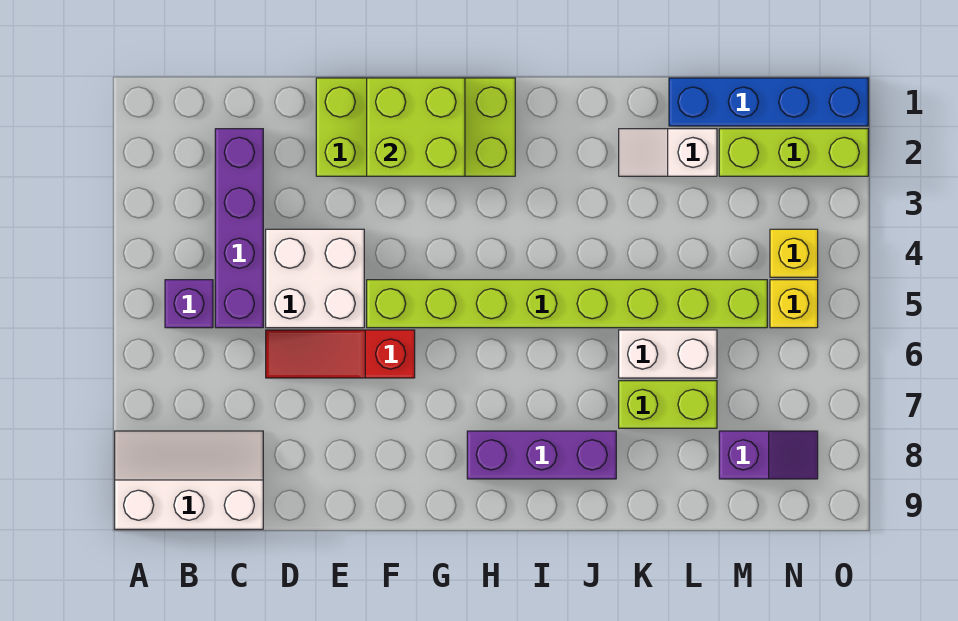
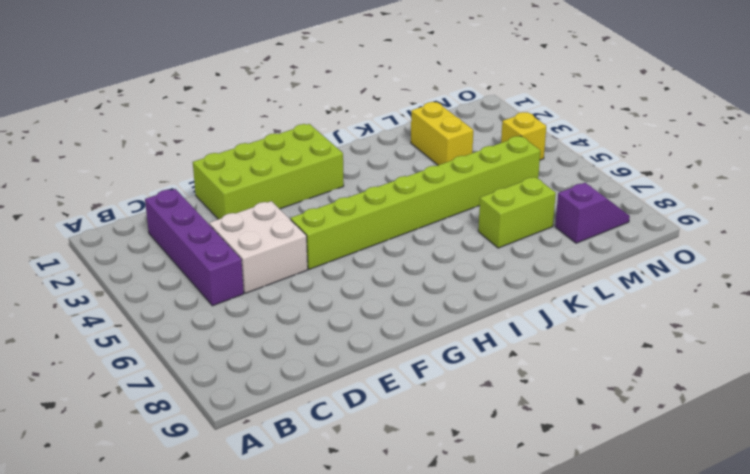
yellow 1x2 brick [411,102,473,165] -> white 1x2 slope [619,129,717,176]
none -> white 2x3 slope [115,431,263,529]
none -> purple 1x1 brick [165,280,213,328]
none -> red 1x3 slope [266,330,415,378]

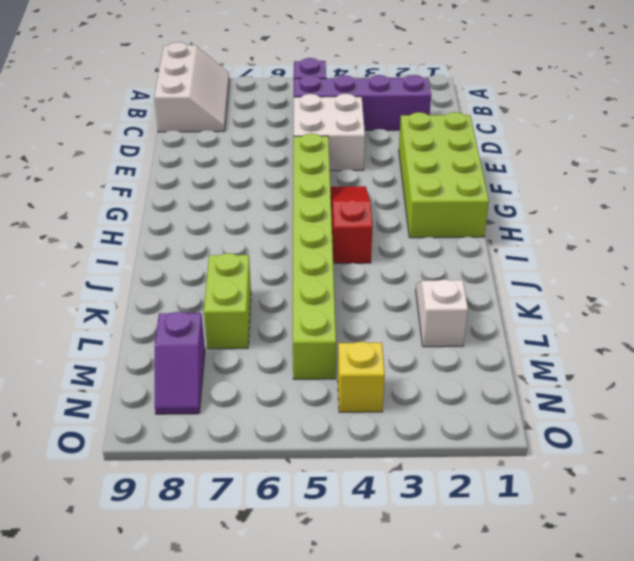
red 1x3 slope [331,186,373,263] -> red 1x3 slope moved to [266,330,415,378]
none -> purple 1x3 brick [467,431,616,479]
none -> white 1x2 brick [619,330,717,378]
none -> blue 1x4 brick [669,78,868,126]

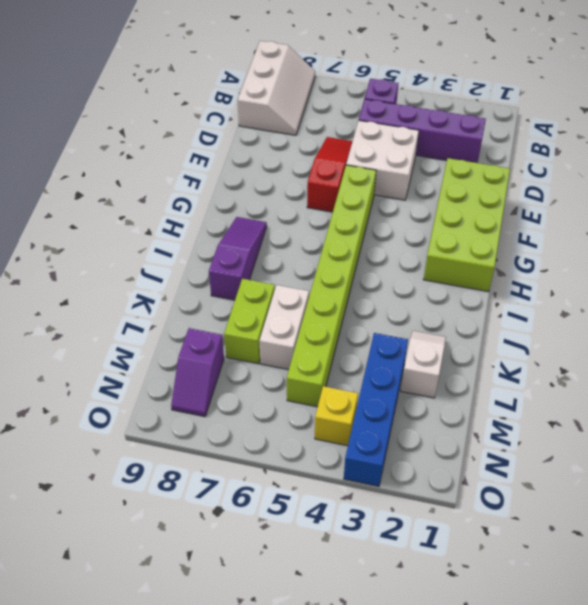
purple 1x3 slope [209,217,267,300] -> purple 1x3 brick [467,431,616,479]
blue 1x4 brick [344,333,408,486] -> blue 1x4 brick moved to [669,78,868,126]
none -> lime 1x3 brick [719,129,868,176]
none -> yellow 1x1 brick [770,280,818,328]
none -> lime 2x2 brick [367,78,465,176]

